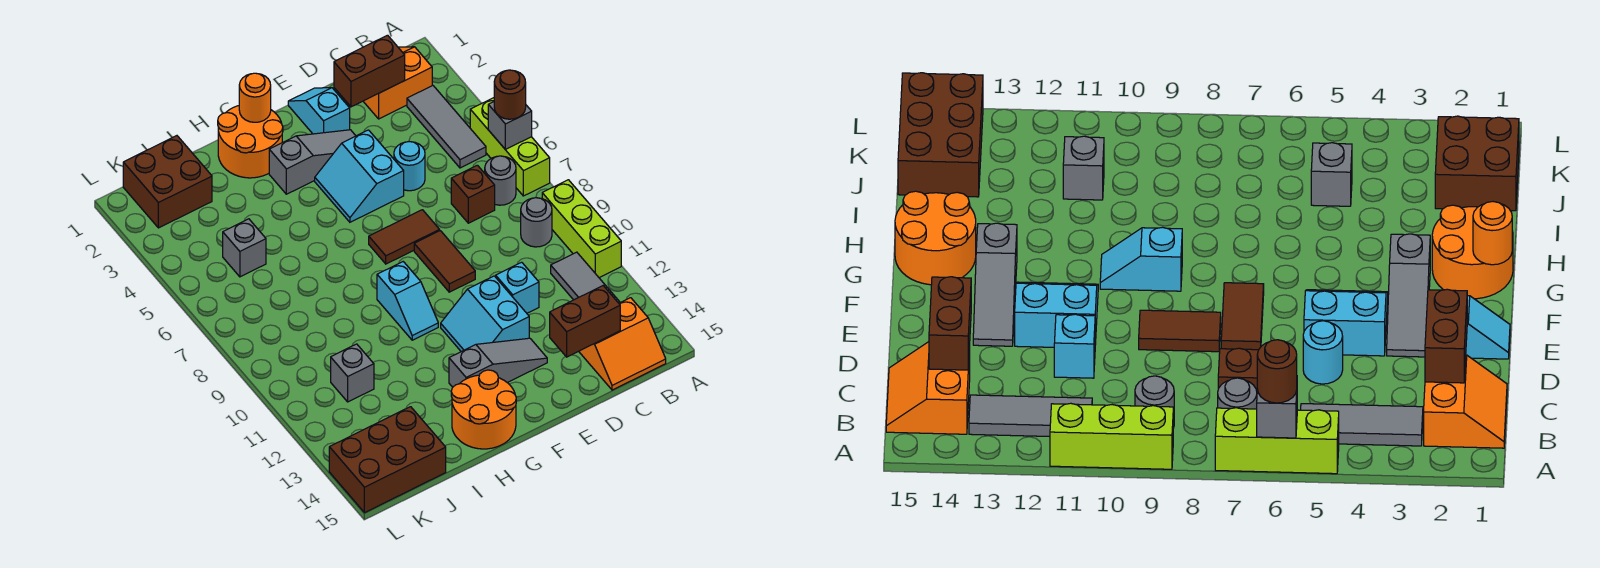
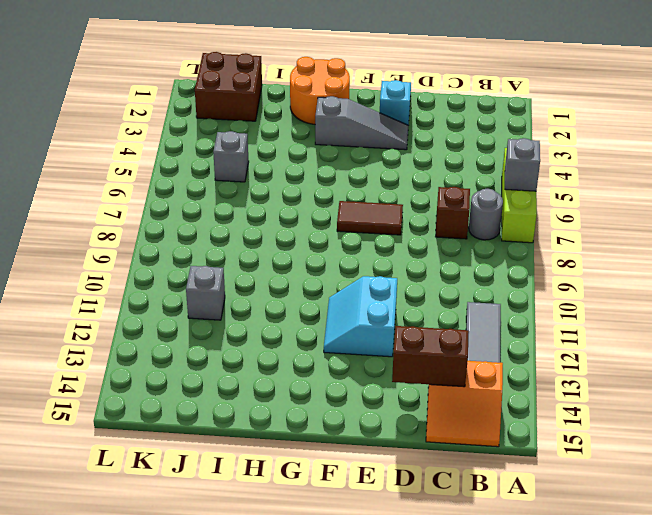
none -> lime 1x3 brick [542,180,621,278]
none -> orange 2x2 slope [363,47,432,119]
none -> grey 1x3 tile [407,85,486,168]
none -> grey 1x1 round brick [521,198,552,247]

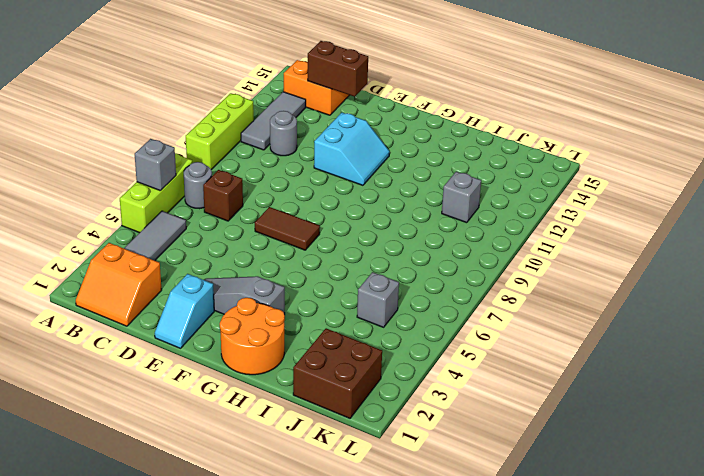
grey 1x1 round brick [270,111,297,156] -> grey 1x1 round brick moved to [521,198,552,247]
none -> cyan 1x1 round brick [394,142,425,191]
none -> cyan 1x1 brick [496,262,539,313]
none -> cyan 2x2 slope [315,130,404,222]
none -> brown 1x2 tile [414,231,475,292]

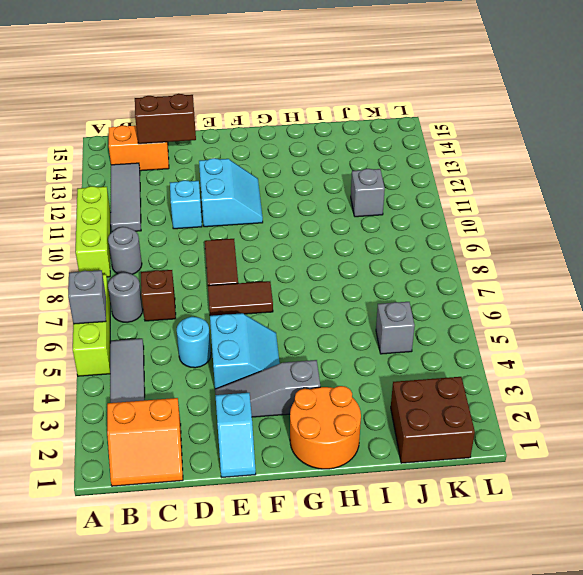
none -> grey 1x3 slope [449,338,547,387]
none -> cyan 1x2 slope [377,262,438,340]
none -> orange 2x2 round brick [451,370,516,449]
none -> brown 2x3 brick [329,407,446,513]

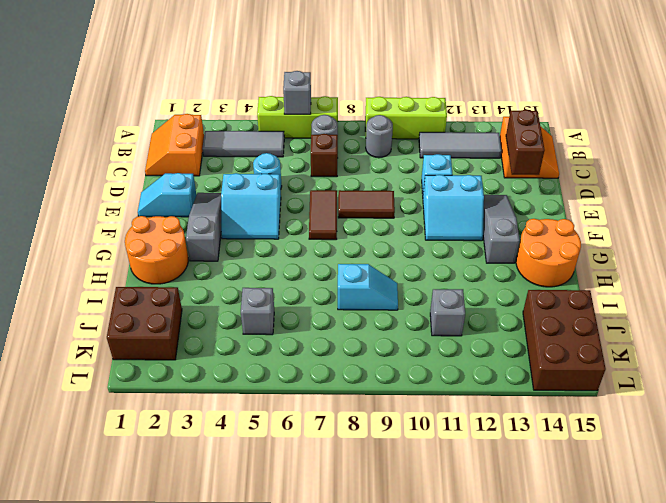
cyan 1x2 slope [338,264,398,310] -> cyan 1x2 slope moved to [377,262,438,340]
none -> brown 1x2 brick [334,35,405,107]
none -> orange 1x1 round brick [239,73,271,122]
none -> brown 1x1 round brick [494,70,526,119]

